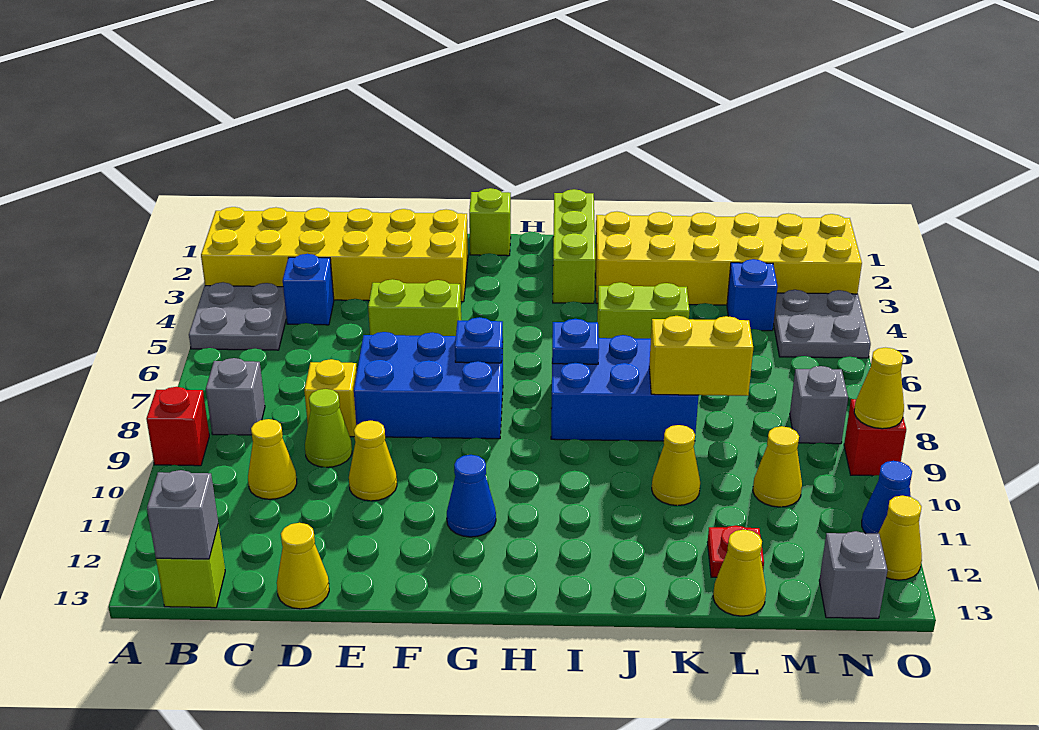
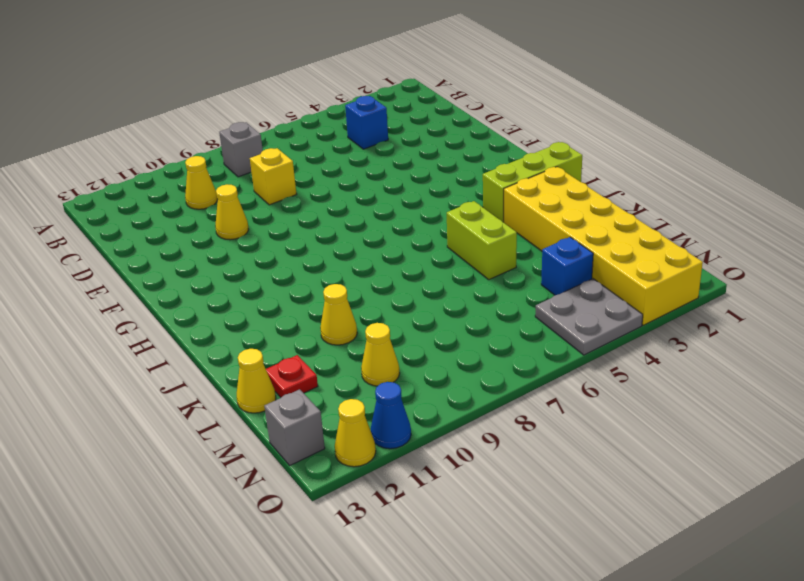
none -> yellow 2x6 brick [201,207,468,302]
none -> grey 2x2 plate [189,282,286,350]
none -> red 1x1 brick [146,387,209,466]
none -> lime 1x1 brick [156,524,225,608]

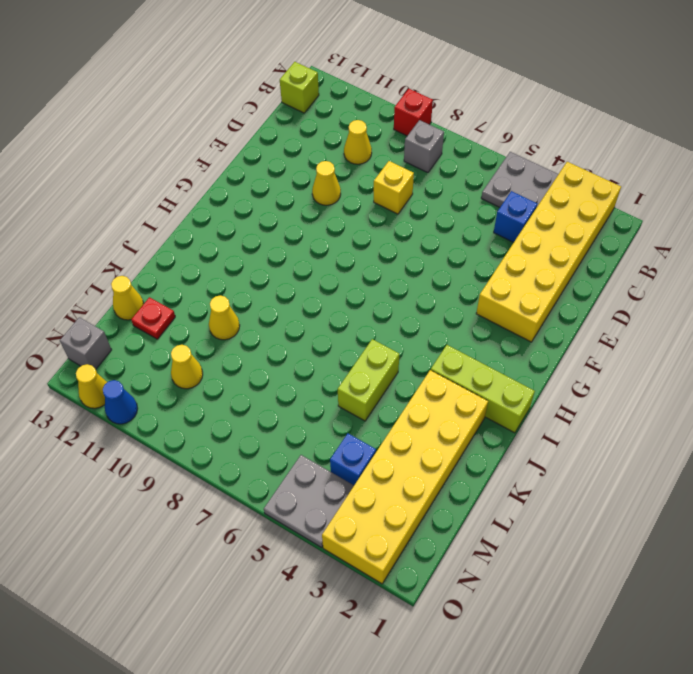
none -> lime 1x1 cone [305,389,352,467]
none -> yellow 1x1 cone [277,523,329,609]
none -> lime 1x2 brick [368,279,461,336]
none -> blue 2x3 brick [354,332,503,439]

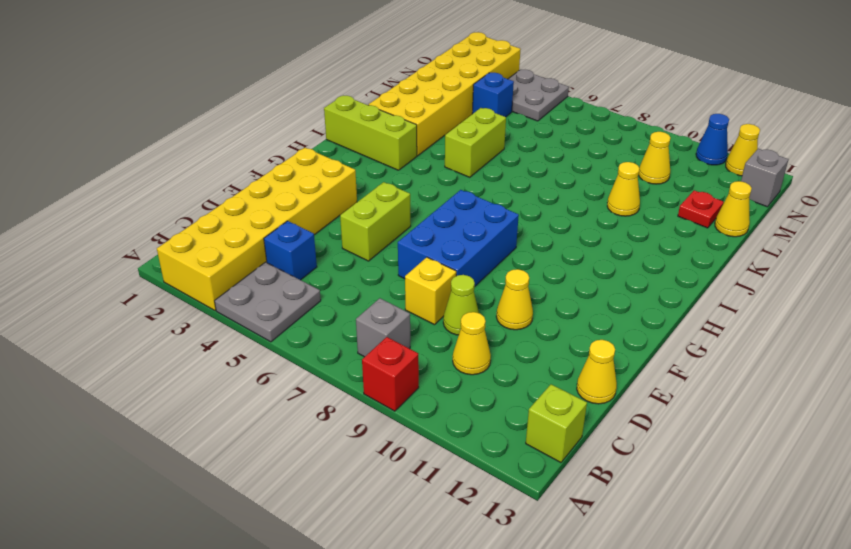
none -> lime 1x1 brick [469,188,511,256]
none -> blue 1x1 cone [447,455,496,537]
none -> blue 2x3 brick [551,335,699,441]
none -> grey 1x1 brick [790,366,848,444]

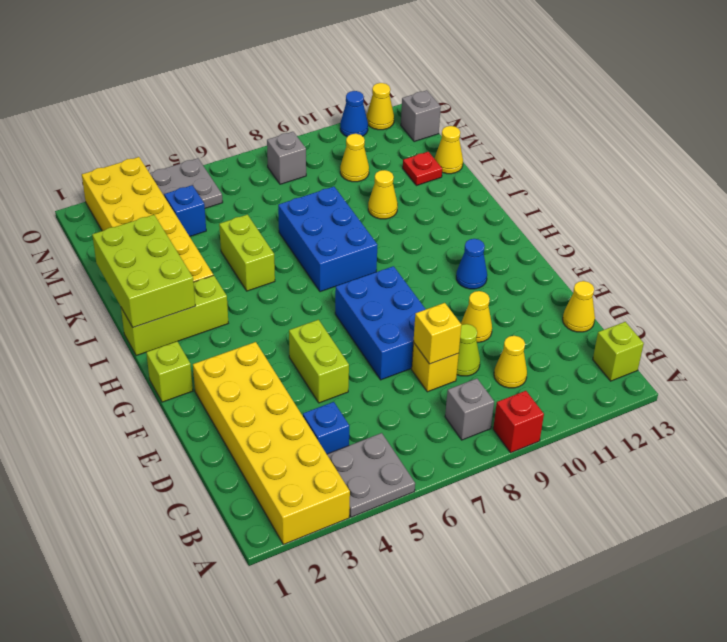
yellow 1x1 brick [414,303,461,364] -> none
lime 2x3 brick [92,215,195,328] -> none
none -> red 1x1 brick [844,399,906,476]
none -> grey 1x1 brick [147,470,218,559]
none -> blue 1x1 plate [455,317,503,363]
none -> blue 1x1 plate [552,319,599,364]

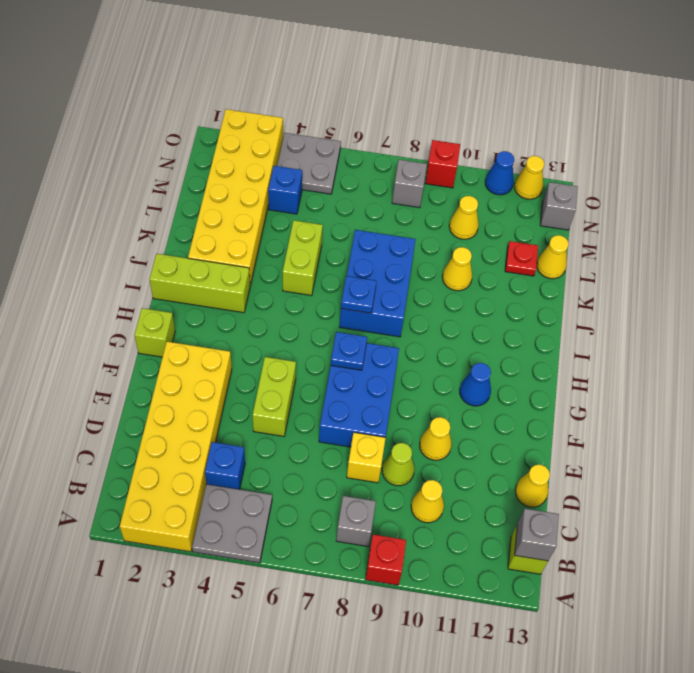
none -> yellow 1x2 brick [649,316,753,396]
none -> yellow 1x1 cone [854,348,904,429]

